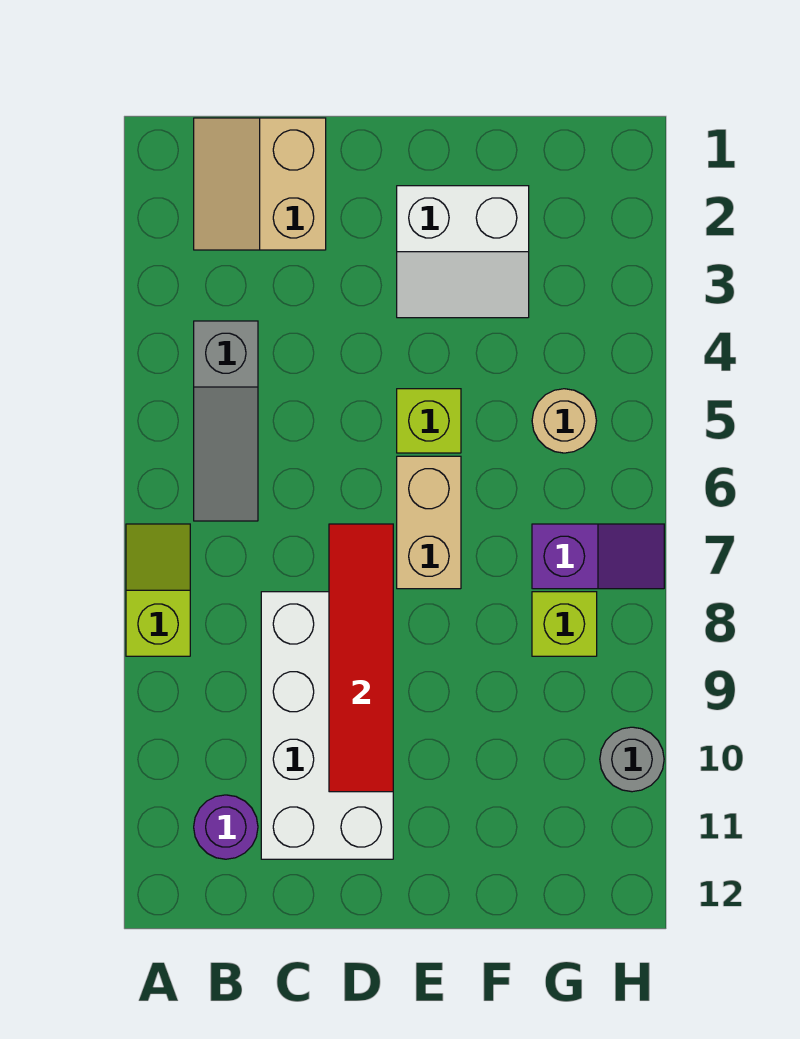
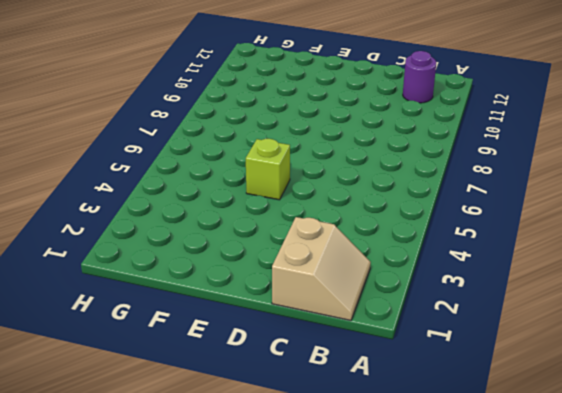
none -> lime 1x2 slope [126,524,190,656]
none -> grey 1x3 slope [194,321,258,521]
none -> white 2x4 brick [261,592,393,859]

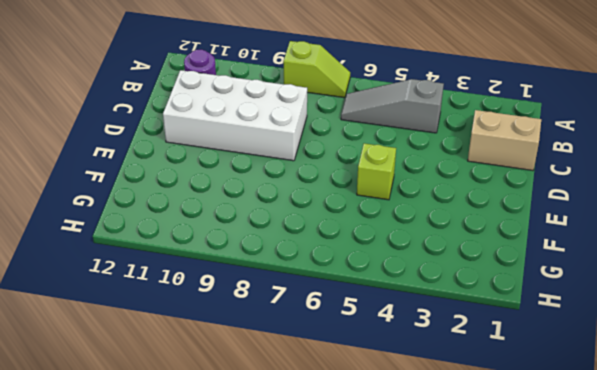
none -> white 2x2 slope [397,186,529,318]
none -> tan 1x2 brick [397,456,461,589]
none -> tan 1x1 round brick [532,389,596,453]

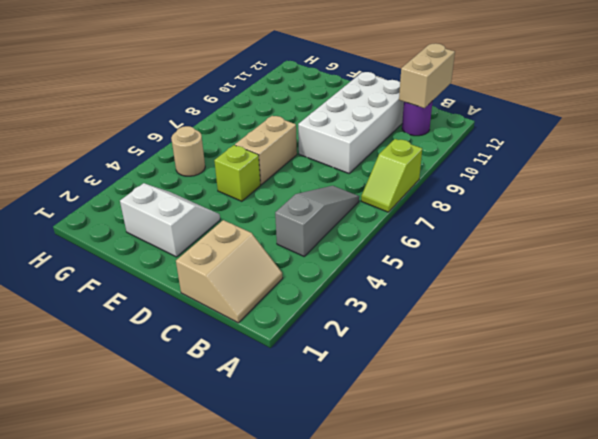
tan 1x2 brick [399,43,455,108] -> none
none -> purple 1x2 slope [532,524,664,589]
none -> lime 1x1 brick [532,592,597,656]
none -> grey 1x1 round brick [600,727,664,792]

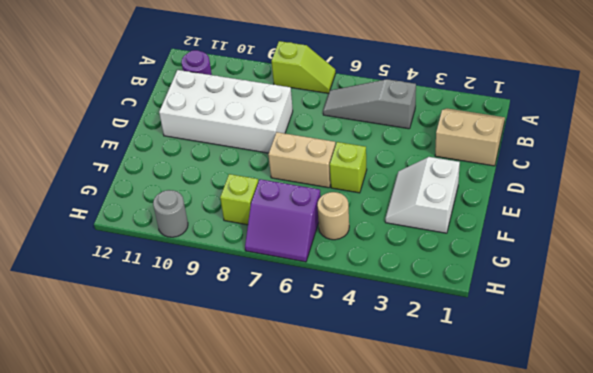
purple 2x2 slope [245,179,321,262] -> purple 1x2 slope [532,524,664,589]
none -> red 1x4 tile [329,524,393,792]

